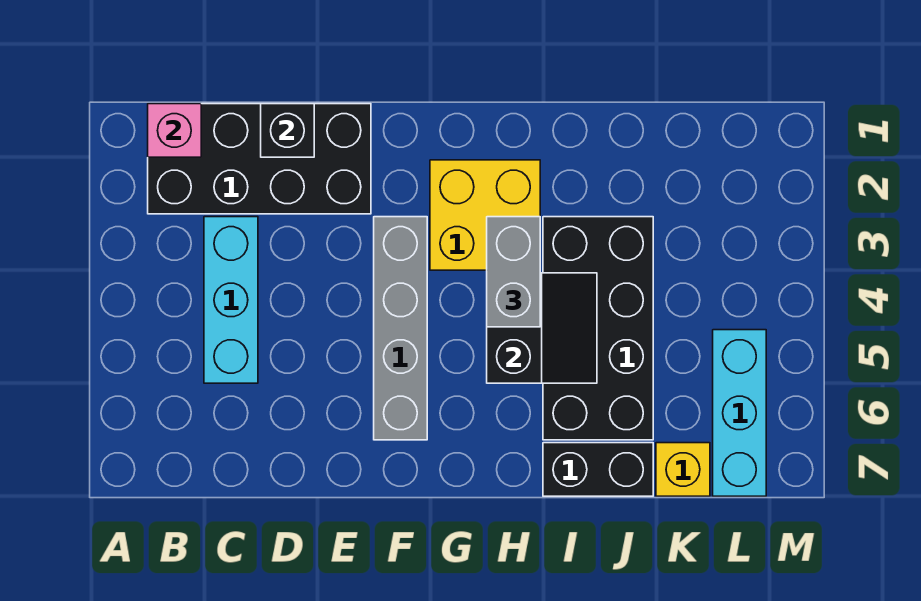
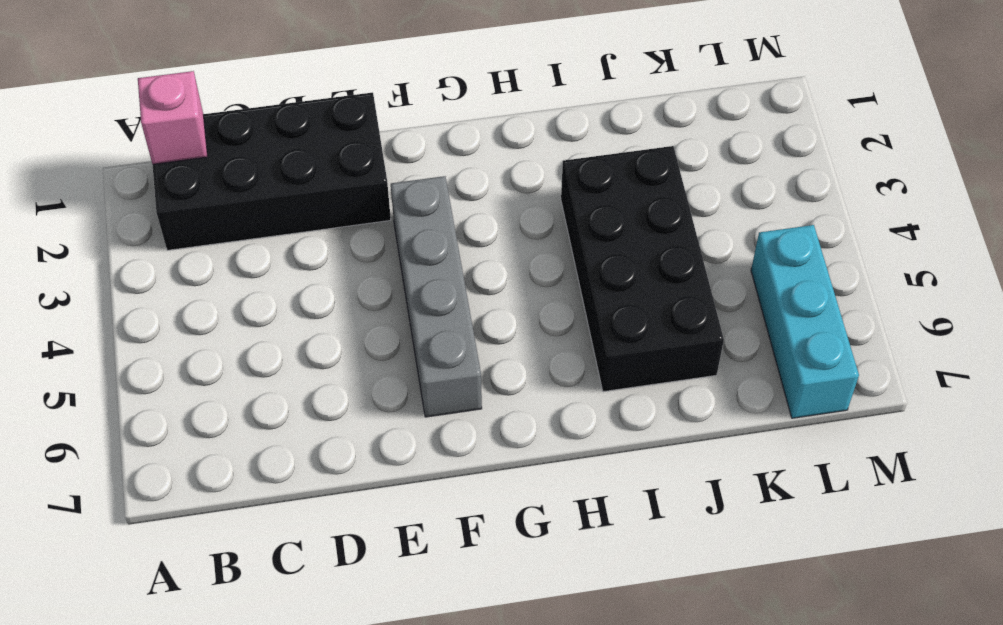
none -> cyan 1x3 brick [204,217,258,383]
none -> yellow 2x2 brick [430,160,540,270]
none -> black 1x2 brick [543,443,653,496]

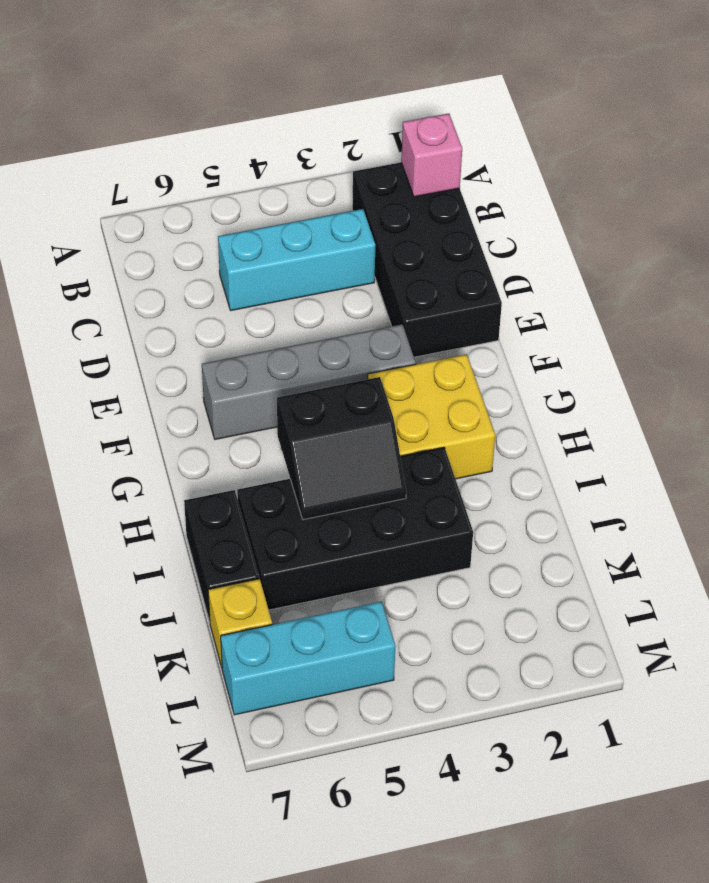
none -> black 1x1 brick [261,104,314,157]
none -> grey 1x2 brick [487,217,540,327]

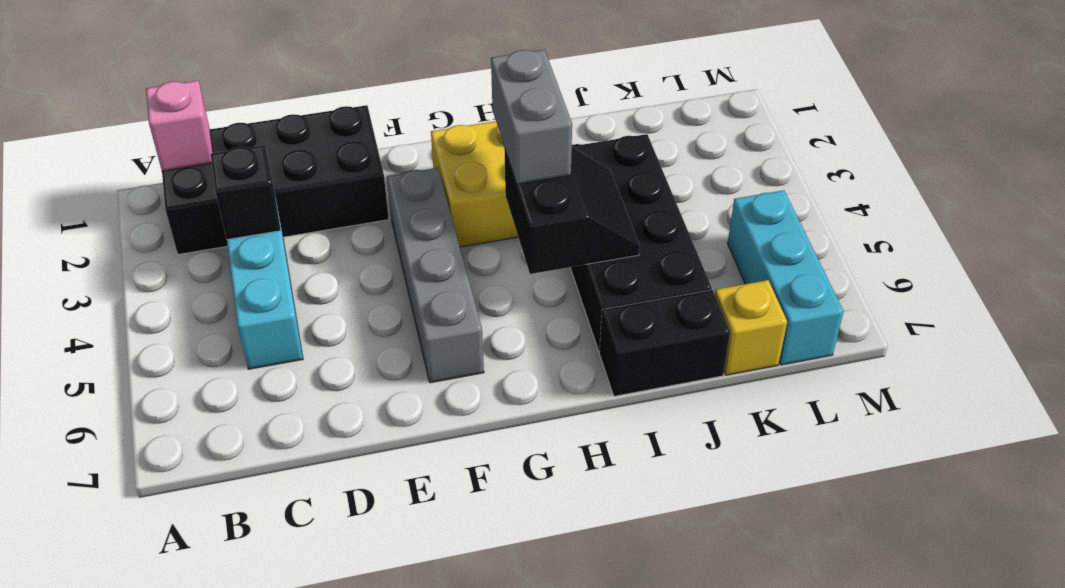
black 1x1 brick [211,145,281,239] -> black 1x1 brick moved to [261,104,314,157]

